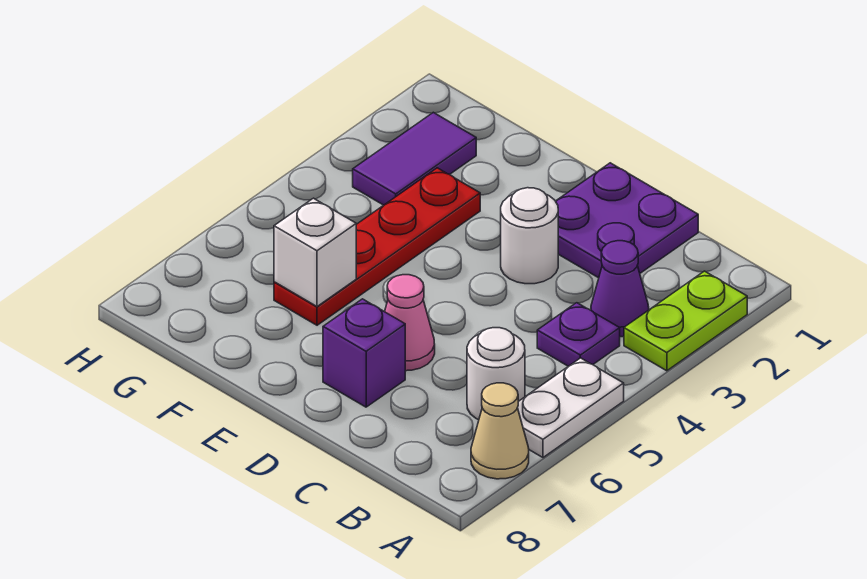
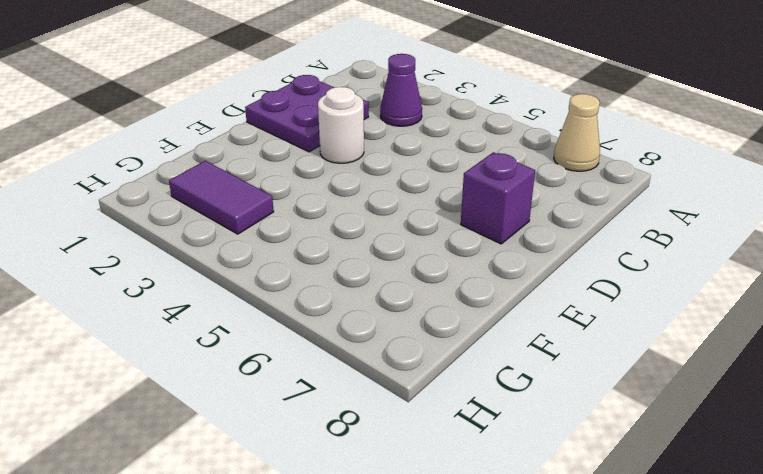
none -> lime 1x2 plate [624,271,747,371]
none -> white 1x2 plate [517,358,624,457]
none -> purple 1x1 plate [537,303,620,366]

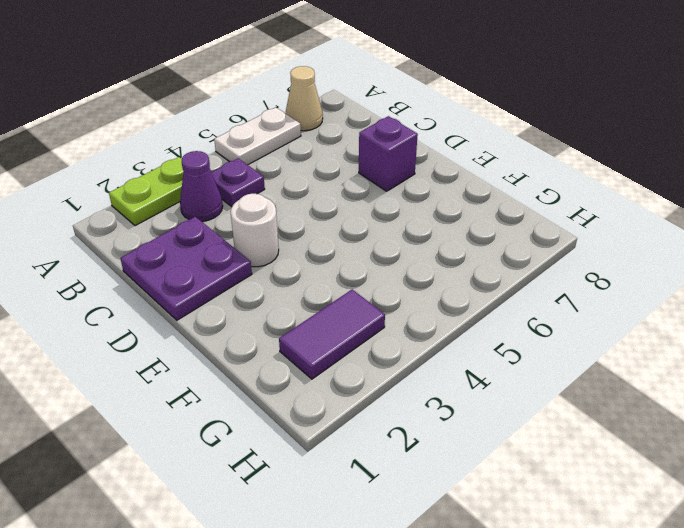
none -> white 1x1 round brick [467,328,525,420]
none -> pink 1x1 cone [385,275,435,371]
none -> red 1x4 plate [274,168,480,325]

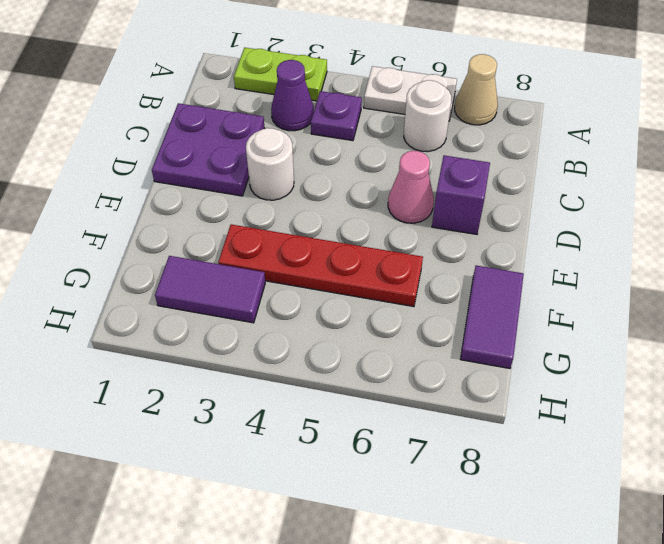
purple 1x2 tile [461,266,524,368] -> none
none -> white 1x1 brick [274,198,356,306]

